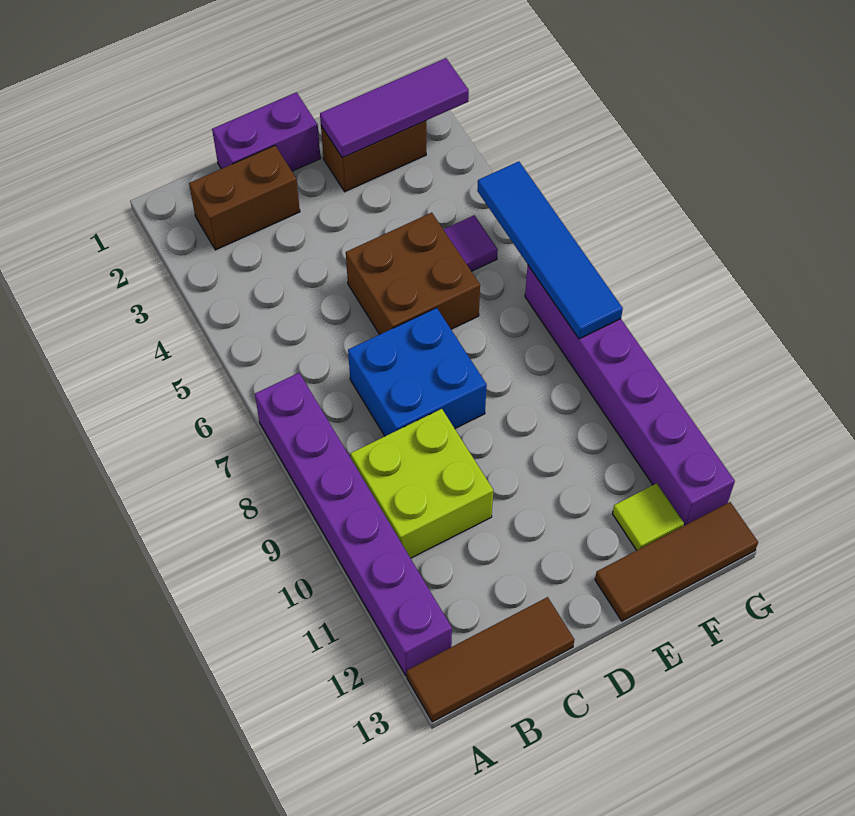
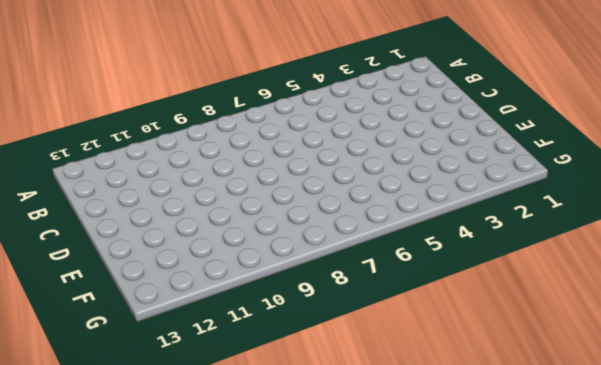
none -> purple 1x6 brick [255,373,452,675]
none -> brown 1x3 tile [407,597,574,722]
none -> brown 1x2 brick [189,146,300,250]

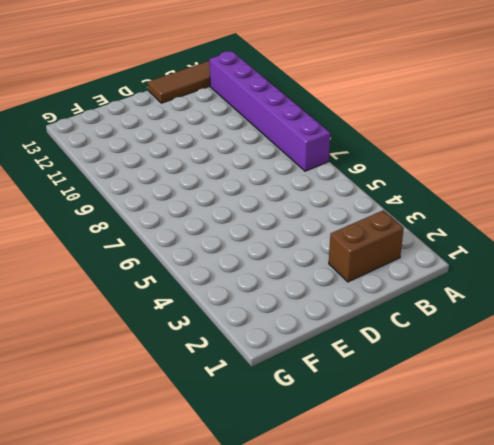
none -> lime 2x2 brick [351,409,493,558]
none -> purple 1x2 brick [212,92,321,171]
none -> blue 2x2 brick [348,308,487,436]

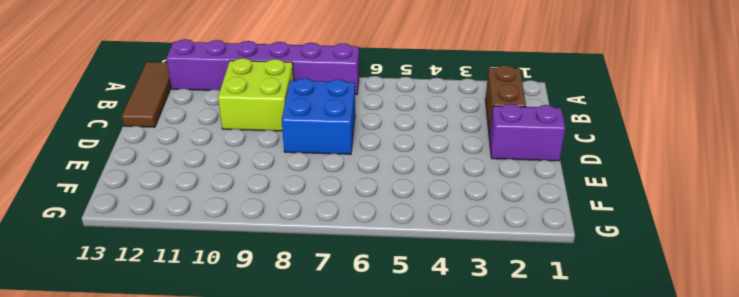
purple 1x2 brick [489,104,565,161] -> purple 1x2 brick turned to [212,92,321,171]
none -> brown 2x2 brick [346,213,480,334]
none -> brown 1x2 brick [321,121,426,192]
none -> brown 1x3 tile [595,502,758,621]

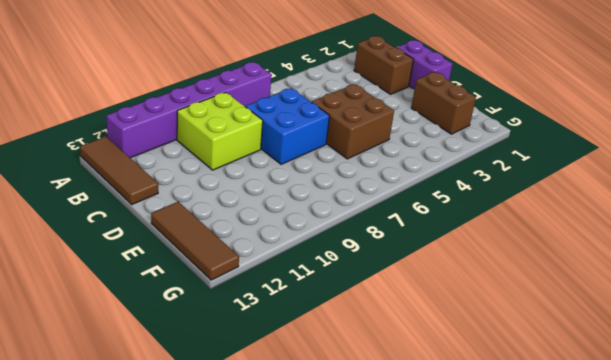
none -> purple 1x1 tile [443,215,498,271]
none -> lime 1x1 tile [612,483,684,550]
none -> purple 1x6 brick [525,266,735,526]

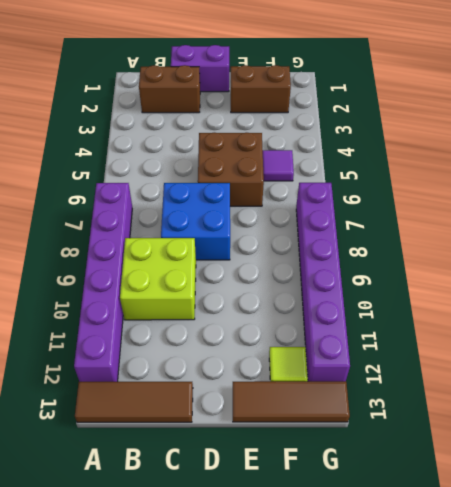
none -> purple 1x3 tile [320,58,469,158]
none -> blue 1x4 tile [477,161,623,339]

